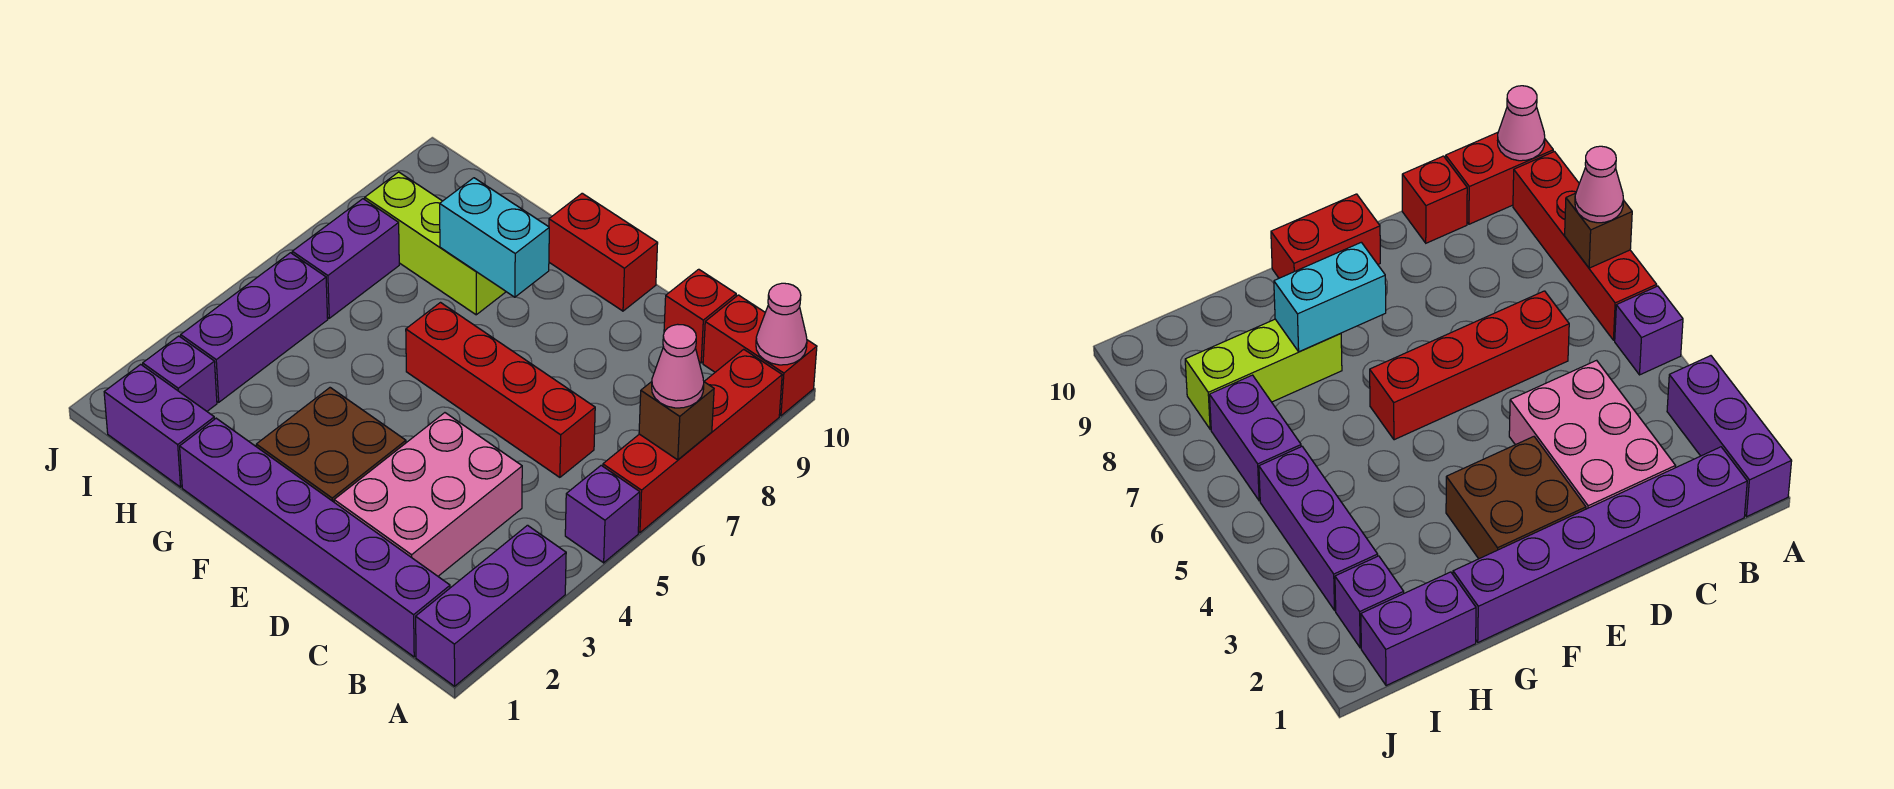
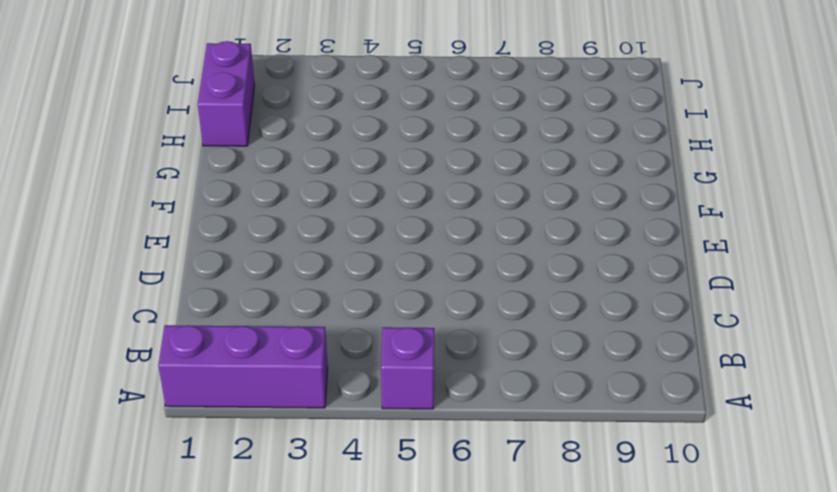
none -> red 1x4 brick [603,349,782,533]
none -> red 1x2 brick [703,295,817,416]
none -> purple 1x6 brick [180,418,450,657]

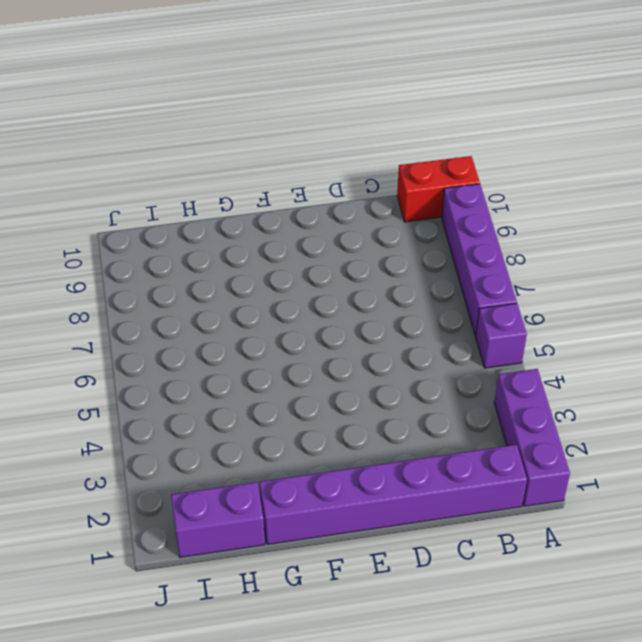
purple 1x4 brick [442,184,517,336] -> red 1x4 brick [603,349,782,533]
none -> pink 2x3 brick [334,413,522,576]
none -> red 1x4 brick [406,303,595,477]
none -> red 1x1 brick [664,269,736,363]

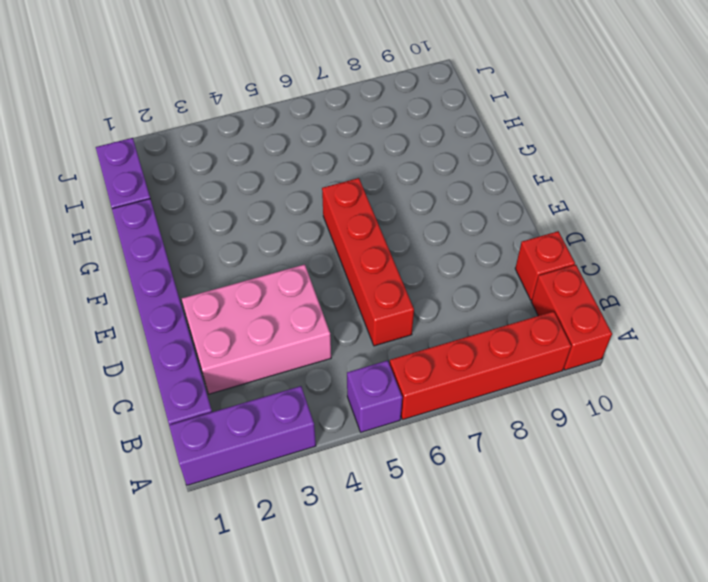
none -> brown 2x2 brick [256,388,406,502]
none -> red 1x2 brick [549,193,658,311]
none -> lime 1x3 brick [365,172,506,315]

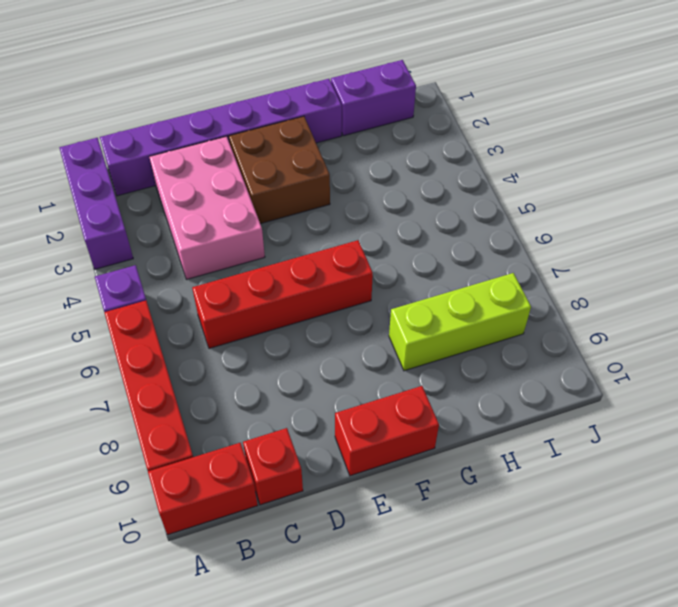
none -> purple 1x1 brick [143,336,217,411]
none -> purple 1x3 brick [181,253,328,402]
none -> purple 1x2 brick [292,199,399,318]

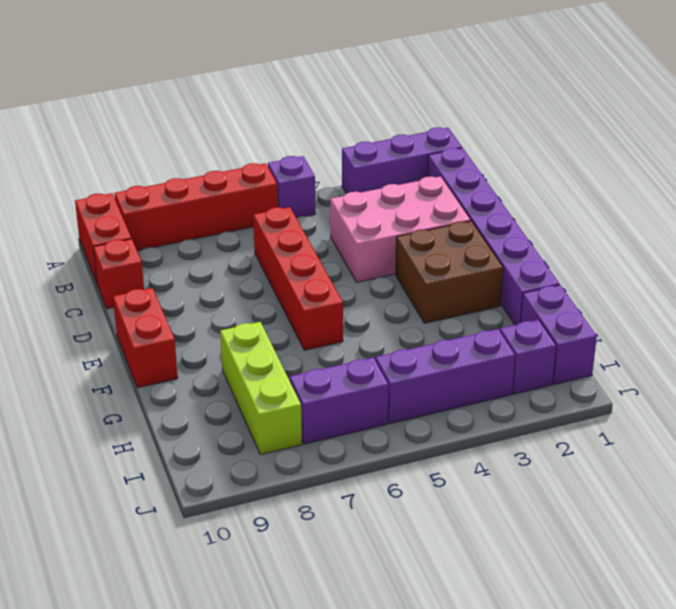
none -> brown 1x1 brick [639,382,714,460]
none -> pink 1x1 cone [756,283,807,365]
none -> cyan 1x2 brick [440,178,549,297]

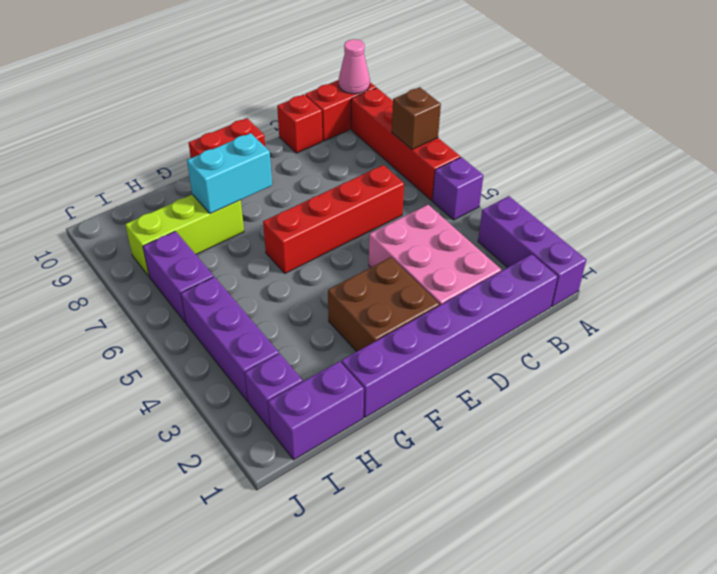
none -> pink 1x1 cone [652,324,704,408]

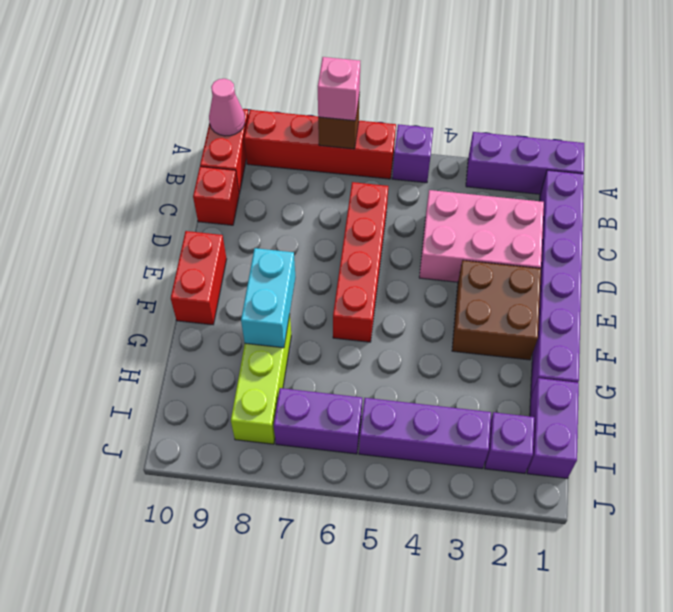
pink 1x1 brick [318,57,360,121] -> pink 1x1 cone [652,324,704,408]

